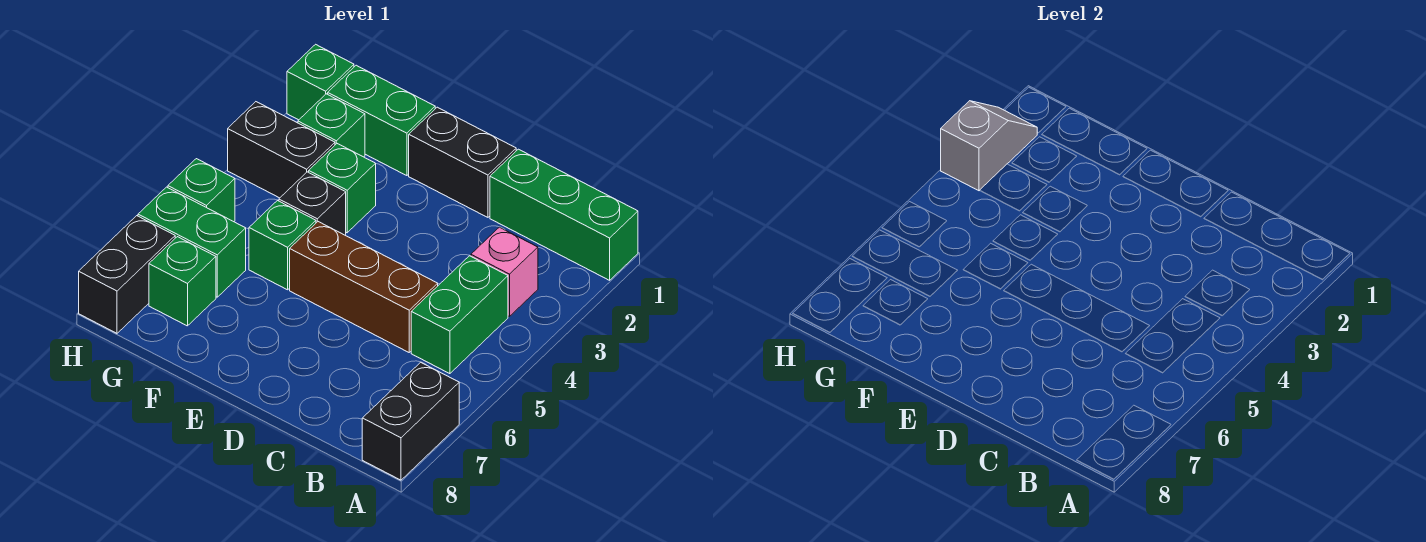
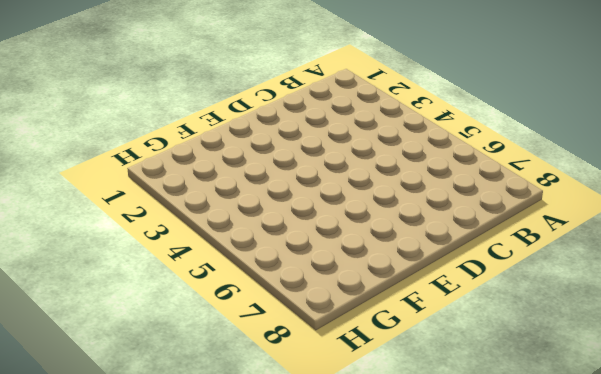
none -> green 1x3 brick [490,149,638,280]
none -> black 1x2 brick [362,362,459,480]
none -> pink 1x1 brick [471,227,538,317]

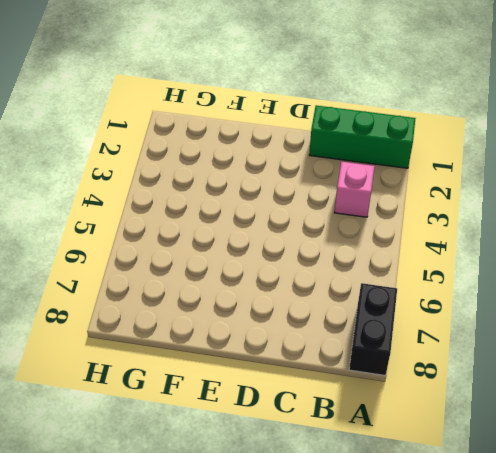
none -> green 1x2 brick [411,256,508,374]
none -> brown 1x3 brick [290,222,438,352]
none -> black 1x2 brick [409,107,516,217]

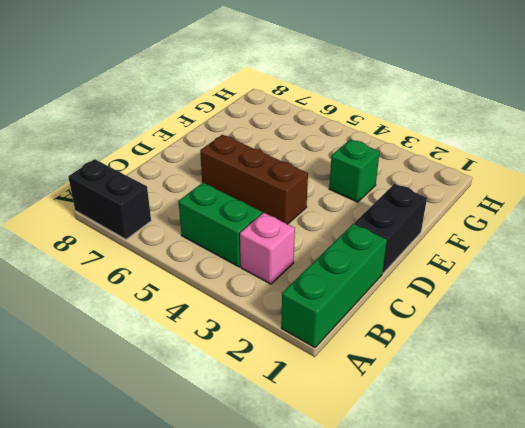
brown 1x3 brick [200,135,308,224] -> brown 1x3 brick turned to [290,222,438,352]
none -> green 1x2 brick [328,65,435,176]
none -> black 1x1 brick [279,172,346,235]
none -> green 1x1 brick [249,201,316,290]

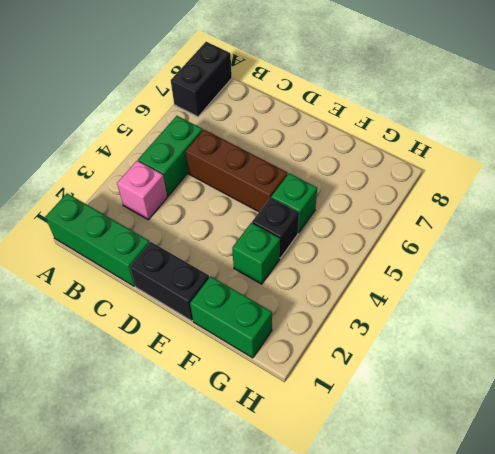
none -> green 1x1 brick [298,94,365,157]
none -> black 1x2 brick [228,102,335,198]
none -> green 1x2 brick [138,187,246,297]

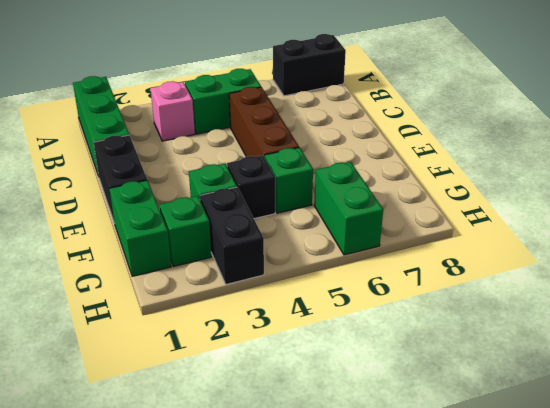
none -> green 1x1 brick [149,237,216,326]
none -> green 1x1 brick [287,44,354,120]
none -> green 1x1 brick [168,159,235,222]

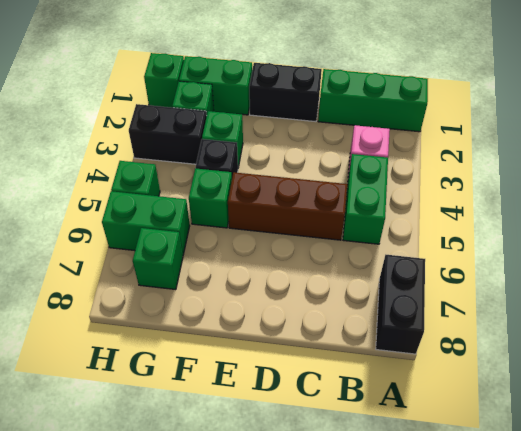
none -> black 1x2 brick [79,216,175,333]
none -> grey 1x2 slope [941,101,1038,191]

